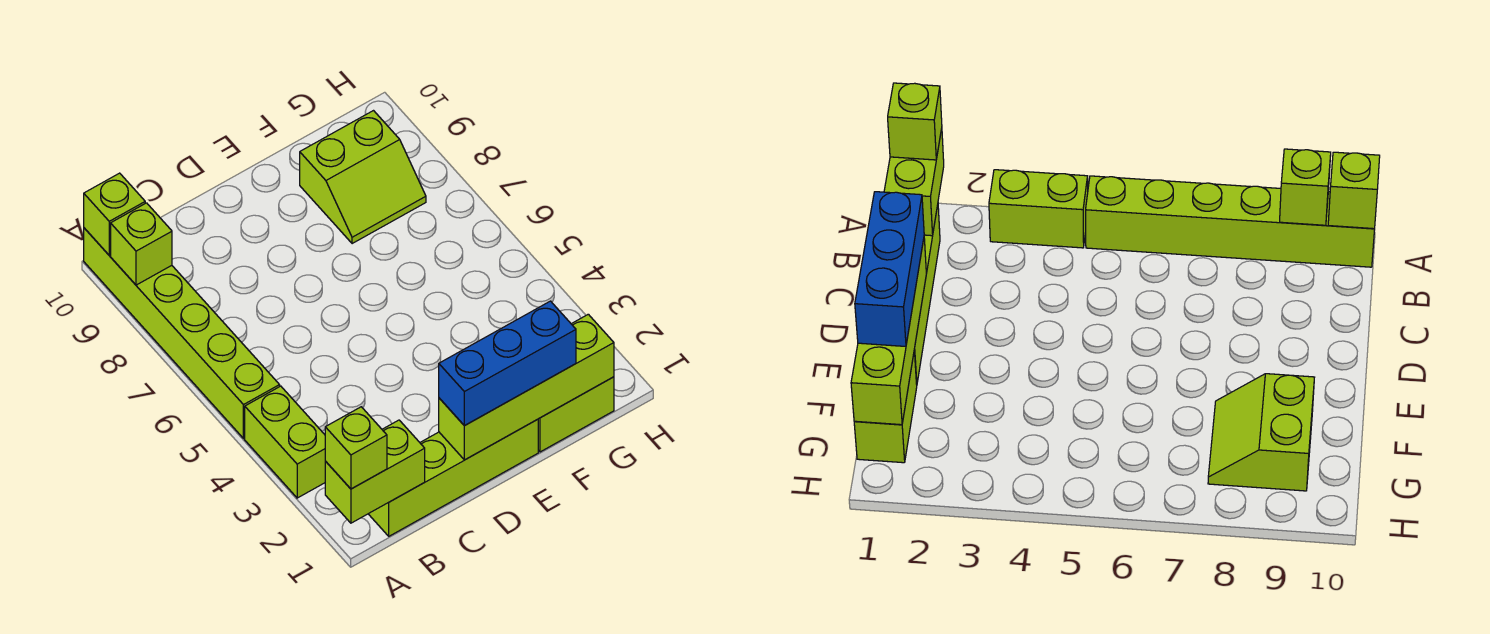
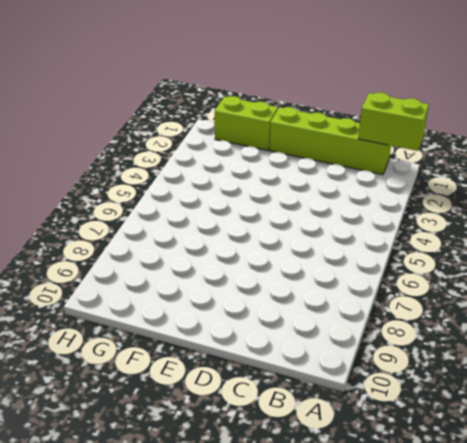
none -> lime 1x2 brick [245,386,325,498]
none -> lime 1x6 brick [84,228,280,439]

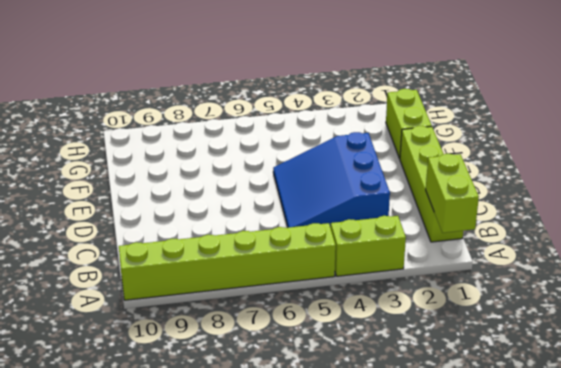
blue 3x3 slope [273,132,390,228] -> none
none -> lime 2x2 slope [300,111,426,244]
none -> lime 1x1 brick [111,203,172,285]

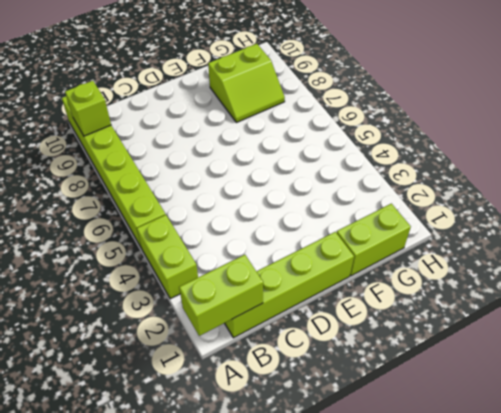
none -> lime 1x1 brick [84,173,145,255]
none -> lime 1x4 brick [439,314,614,460]

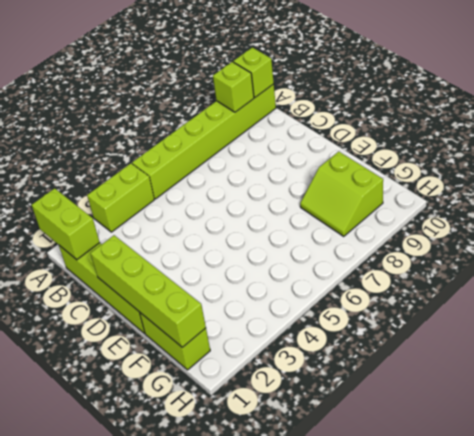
none -> lime 1x1 brick [325,407,387,489]
none -> blue 1x3 brick [439,301,576,426]

